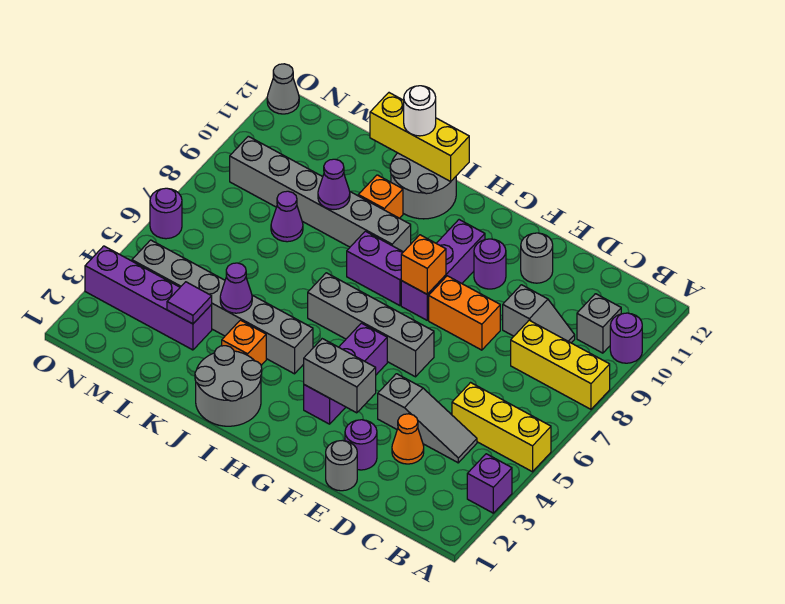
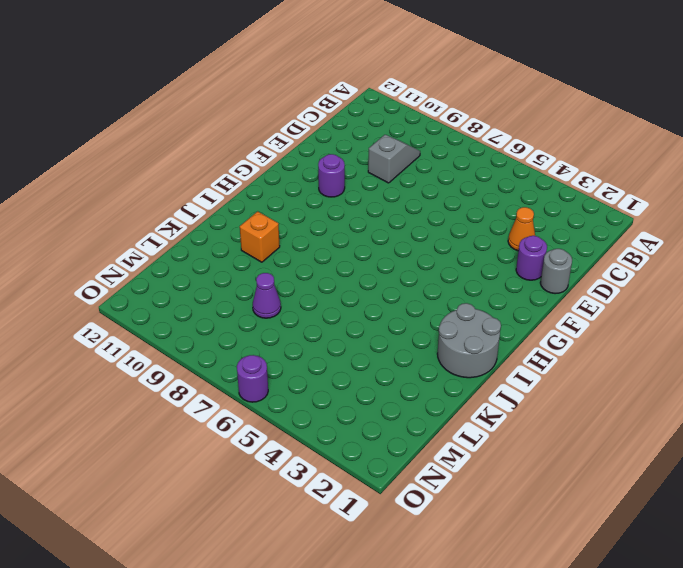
none -> purple 1x1 brick [467,454,512,513]
none -> yellow 1x3 brick [452,383,551,472]
none -> yellow 1x3 brick [511,320,610,409]
none -> purple 1x1 round brick [610,313,642,363]

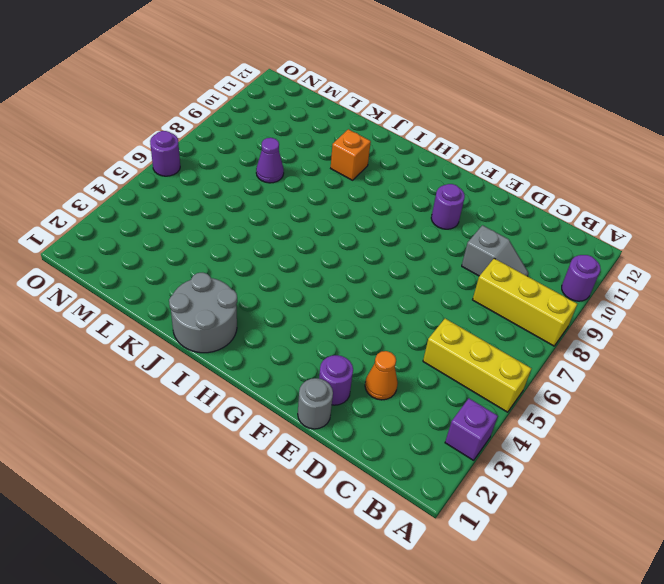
none -> grey 1x1 brick [577,294,621,353]
none -> grey 1x3 slope [378,374,477,463]
none -> orange 1x2 brick [429,276,500,350]
none -> grey 1x1 round brick [521,233,553,283]

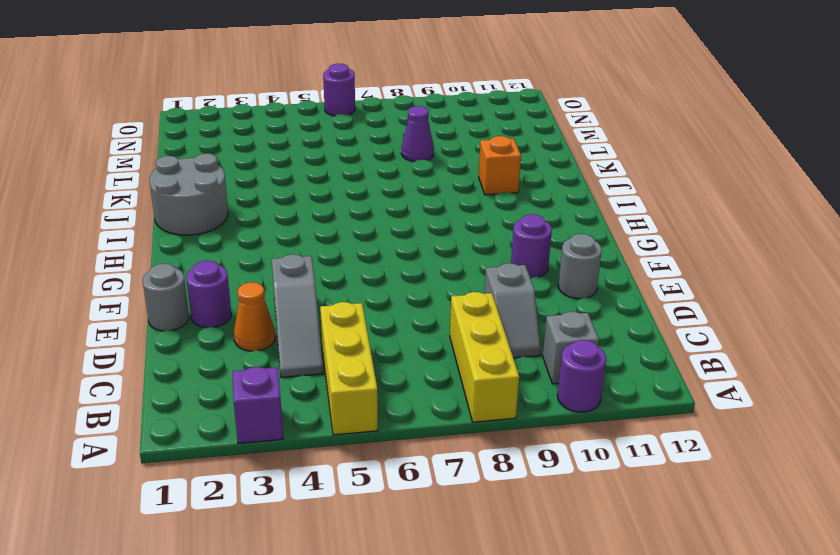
none -> orange 1x2 brick [429,276,500,350]
none -> grey 1x4 brick [308,273,434,377]
none -> purple 1x3 brick [304,323,387,424]
none -> purple 1x3 brick [401,220,485,320]

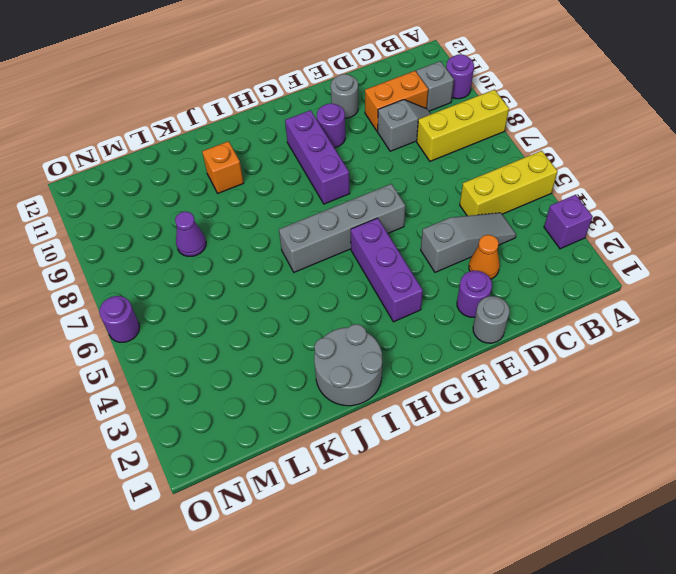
orange 1x2 brick [365,71,428,131] -> orange 1x2 brick moved to [429,276,500,350]
none -> purple 1x2 brick [347,231,403,306]
none -> grey 1x6 brick [132,240,313,374]
none -> grey 1x6 brick [230,136,411,252]
none -> grey 2x2 round brick [390,153,456,219]

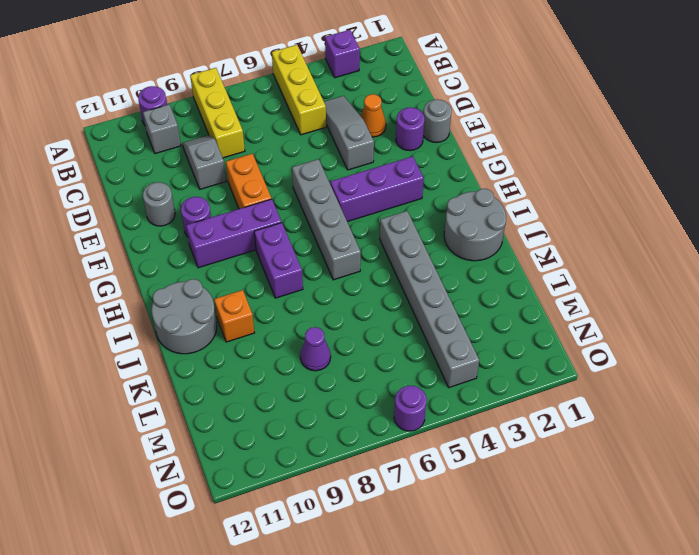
none -> grey 1x6 brick [230,136,411,252]
none -> orange 1x1 brick [222,320,266,365]
none -> purple 1x4 brick [85,246,212,350]
none -> grey 1x1 cone [267,64,299,114]

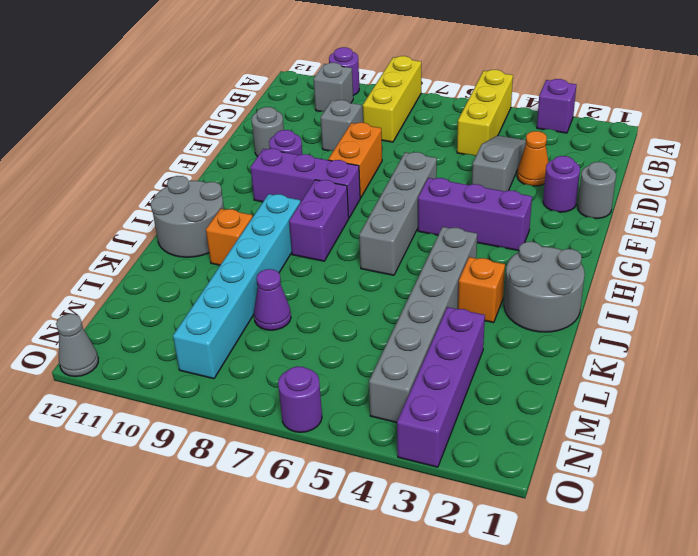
cyan 1x6 brick [173,194,301,379] -> grey 1x6 brick [230,136,411,252]
none -> grey 1x2 brick [304,339,376,413]
none -> orange 1x1 brick [401,235,446,294]
none -> yellow 1x3 brick [370,93,469,181]
none -> purple 1x1 cone [220,263,252,313]

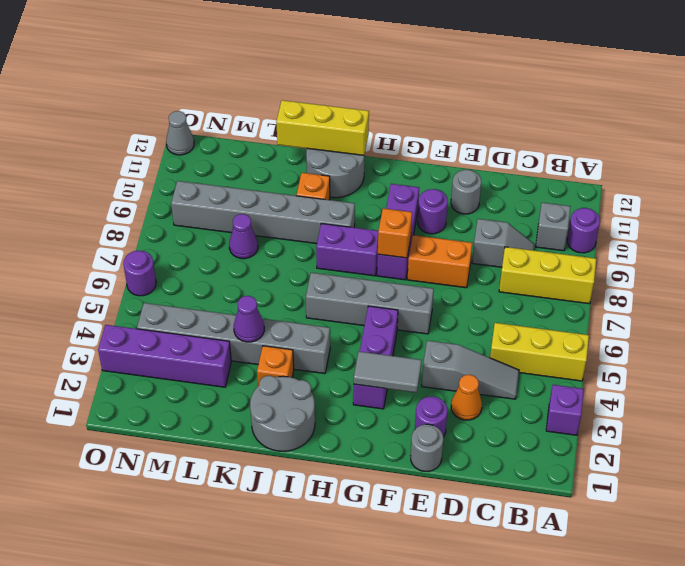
grey 1x2 tile [354,351,422,393] -> grey 1x2 brick [304,339,376,413]
none -> purple 1x1 cone [318,159,350,209]
none -> purple 1x1 tile [167,282,212,324]
none -> white 1x1 round brick [404,86,436,136]

